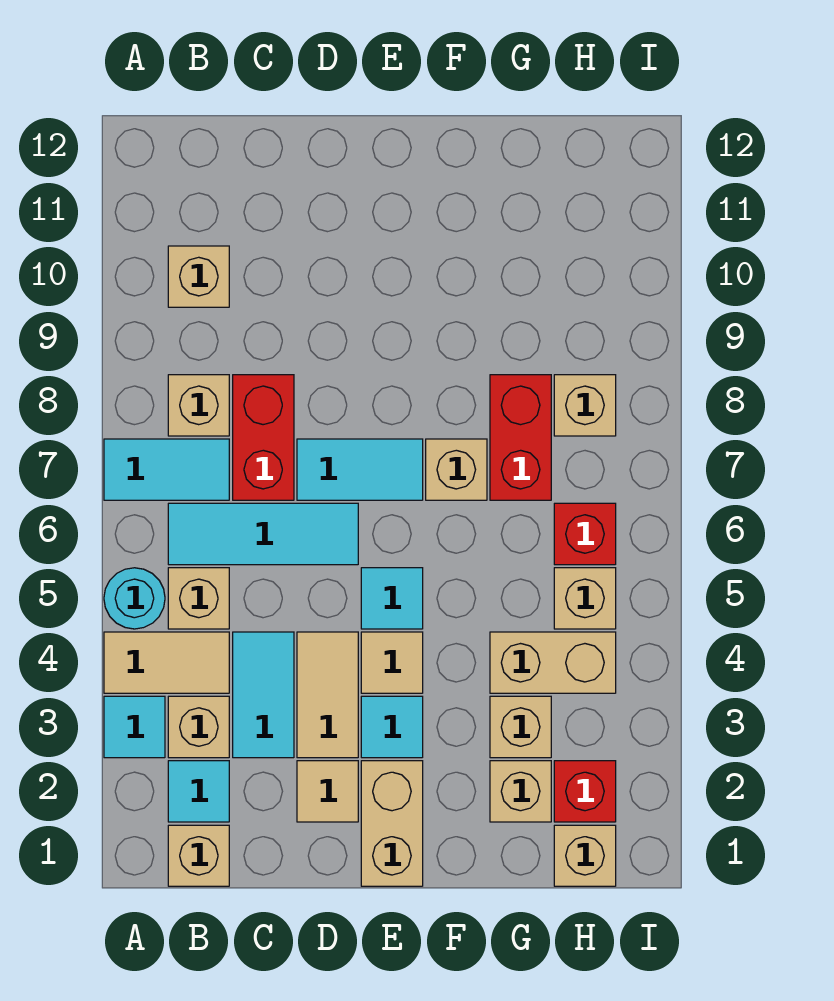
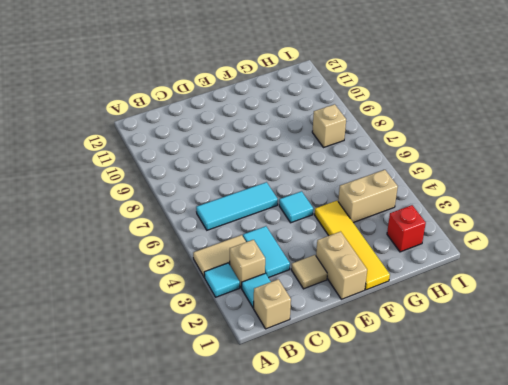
yellow 1x4 tile [315,201,390,290] -> none
none -> cyan 1x1 round brick [104,568,165,629]
none -> cyan 1x2 tile [104,439,229,500]
none -> tan 1x1 brick [168,568,229,629]
none -> tan 1x1 brick [168,375,229,436]

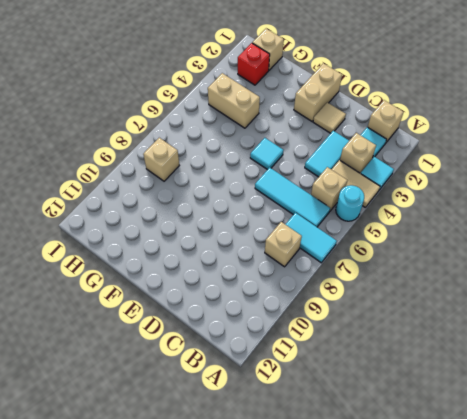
none -> tan 1x1 brick [168,246,229,307]
none -> red 1x2 brick [233,375,294,500]
none -> tan 1x2 tile [297,632,358,758]
none -> cyan 1x2 tile [297,439,423,500]

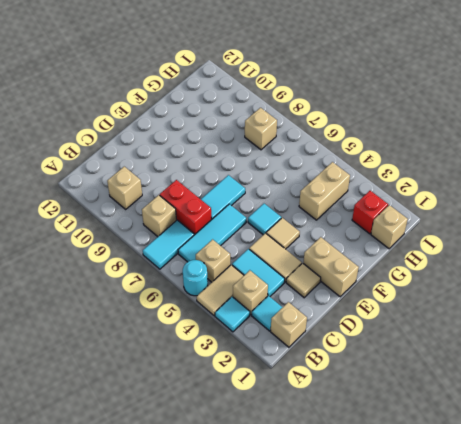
none -> cyan 1x1 tile [361,696,423,758]
none -> tan 1x1 brick [426,439,487,500]
none -> tan 1x1 brick [490,761,551,822]
none -> tan 1x1 brick [490,696,551,758]

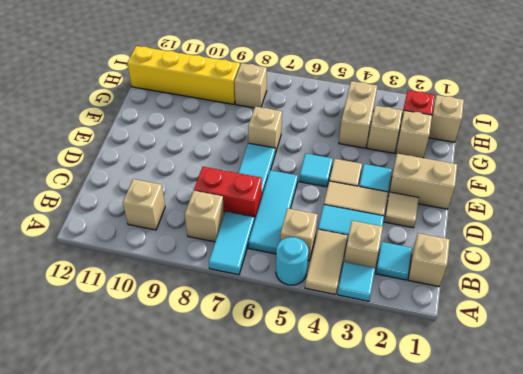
yellow 1x4 brick [127,46,240,104] -> none
none -> red 1x2 brick [490,375,551,500]
none -> tan 1x1 brick [554,568,616,629]
none -> red 1x1 brick [554,503,616,565]

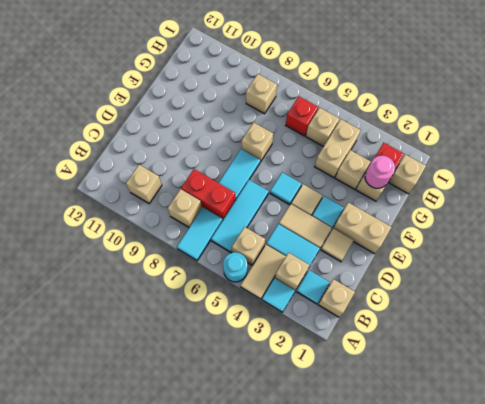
pink 1x1 round brick [365,156,395,188] -> none
none -> red 1x2 brick [490,375,551,500]

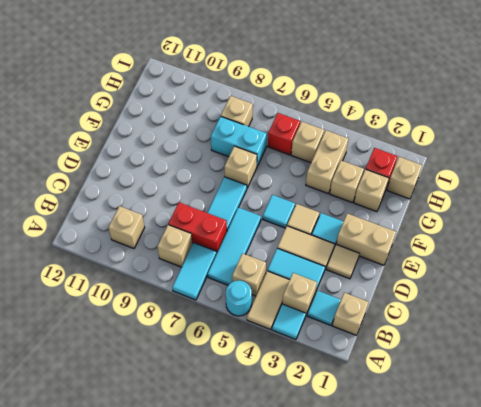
cyan 1x2 brick [211,116,267,166] -> red 1x2 brick [490,375,551,500]

